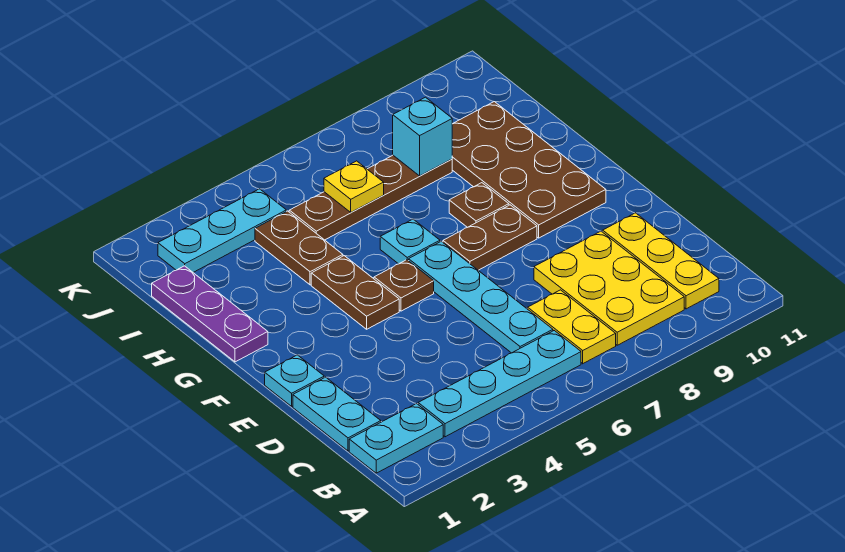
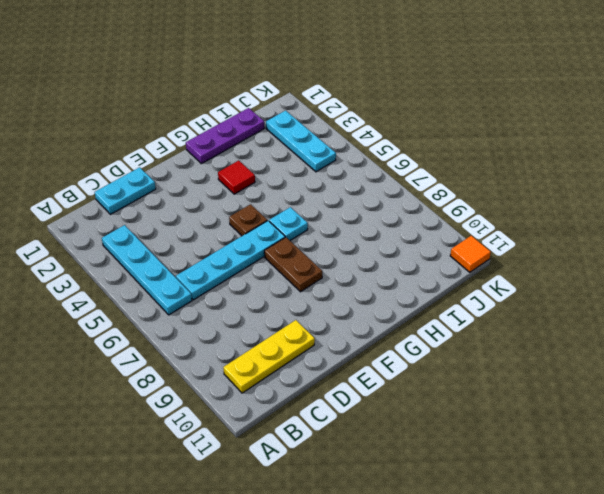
red 1x1 tile [218,161,255,194] -> none
orange 1x1 tile [450,236,491,272] -> none
none -> cyan 1x2 plate [349,404,443,473]
none -> yellow 1x2 plate [528,290,616,364]
none -> yellow 2x3 plate [534,231,684,345]

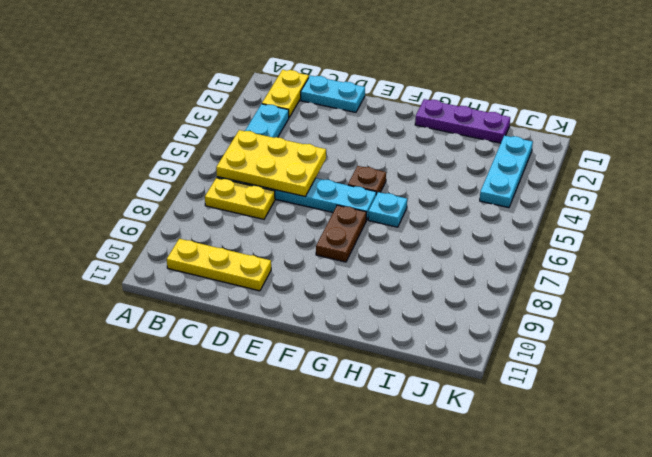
yellow 1x2 plate [262,70,309,117] -> cyan 1x2 plate [349,404,443,473]
yellow 2x3 plate [216,130,326,196] -> yellow 2x3 plate moved to [534,231,684,345]
none -> cyan 1x1 plate [265,355,325,406]
none -> brown 1x2 plate [311,256,399,329]
none -> brown 2x4 plate [452,102,606,238]

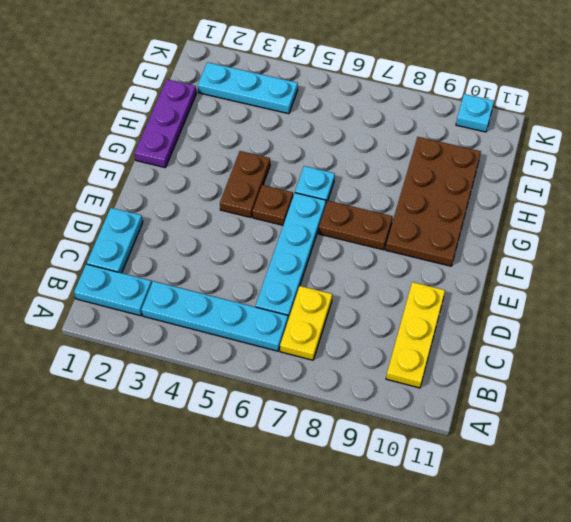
cyan 1x1 plate [456,94,494,132] -> cyan 1x1 plate moved to [265,355,325,406]
none -> yellow 2x3 plate [534,231,684,345]
none -> brown 1x1 plate [449,183,509,227]
none -> brown 1x2 plate [255,211,343,285]

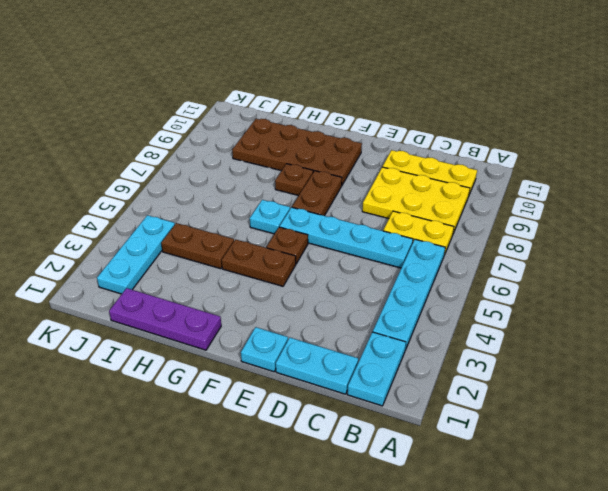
none -> brown 1x4 plate [289,155,452,240]
none -> yellow 1x1 plate [324,161,384,212]
none -> cyan 1x1 brick [393,97,452,176]

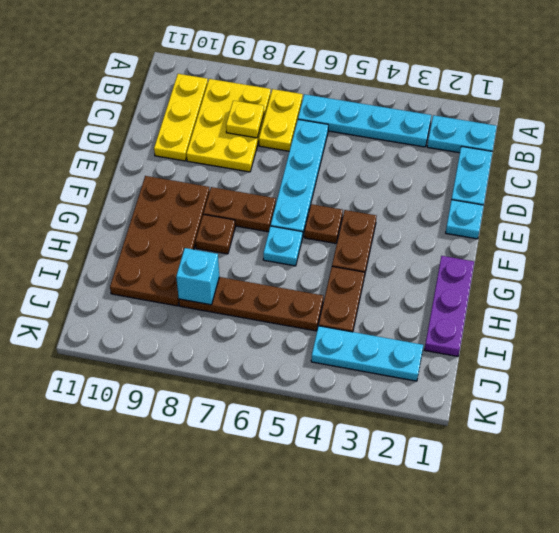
yellow 1x1 plate [226,101,264,138] -> yellow 1x1 plate moved to [324,161,384,212]

